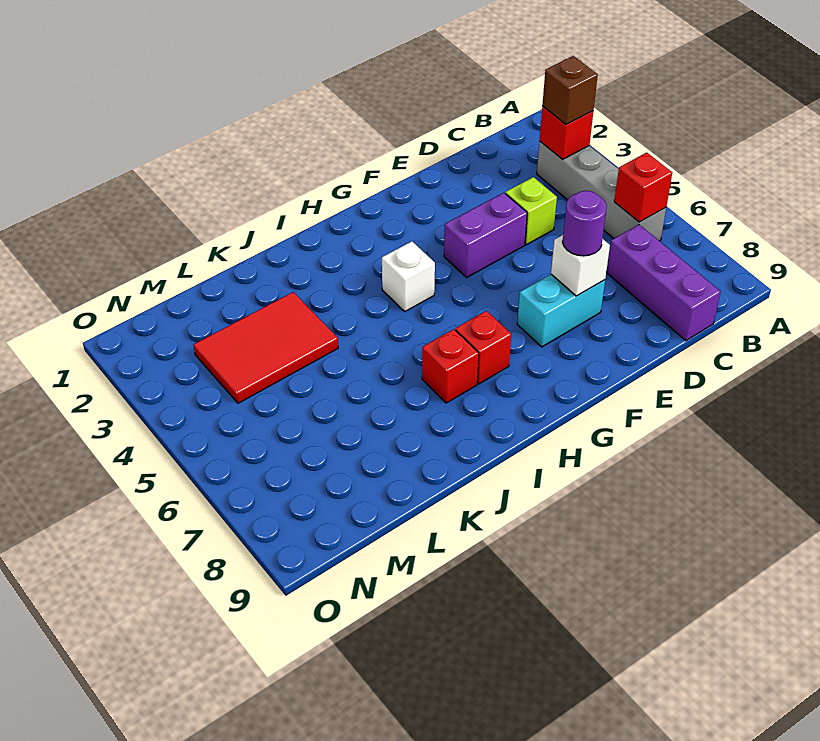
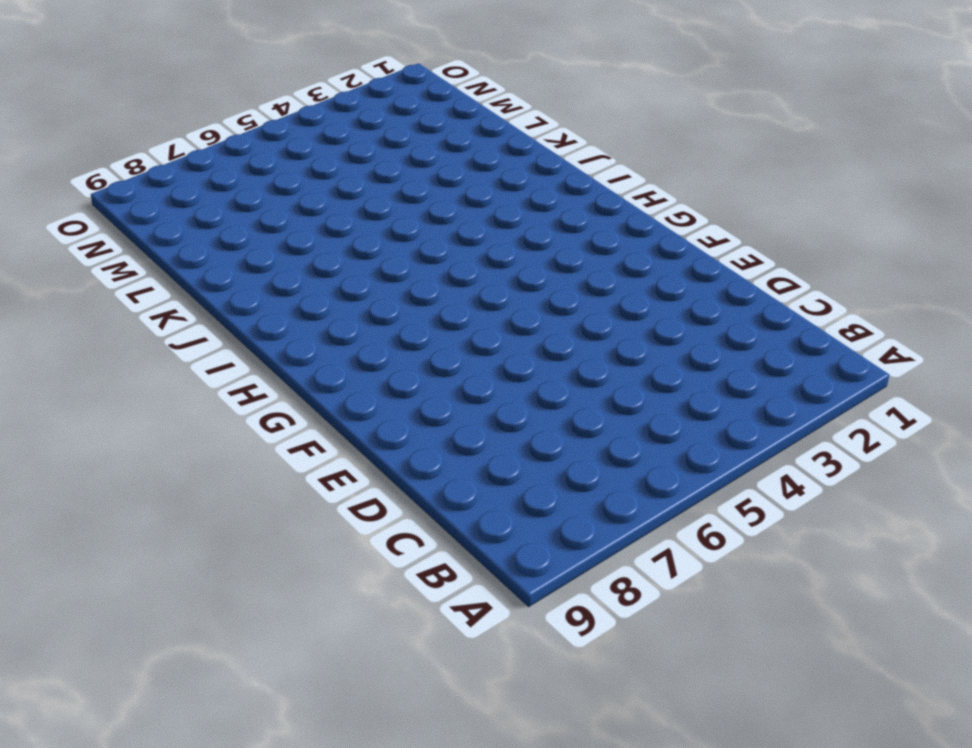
none -> grey 1x4 brick [537,141,666,241]
none -> purple 1x3 brick [607,225,721,341]
none -> lime 1x1 brick [505,177,557,245]

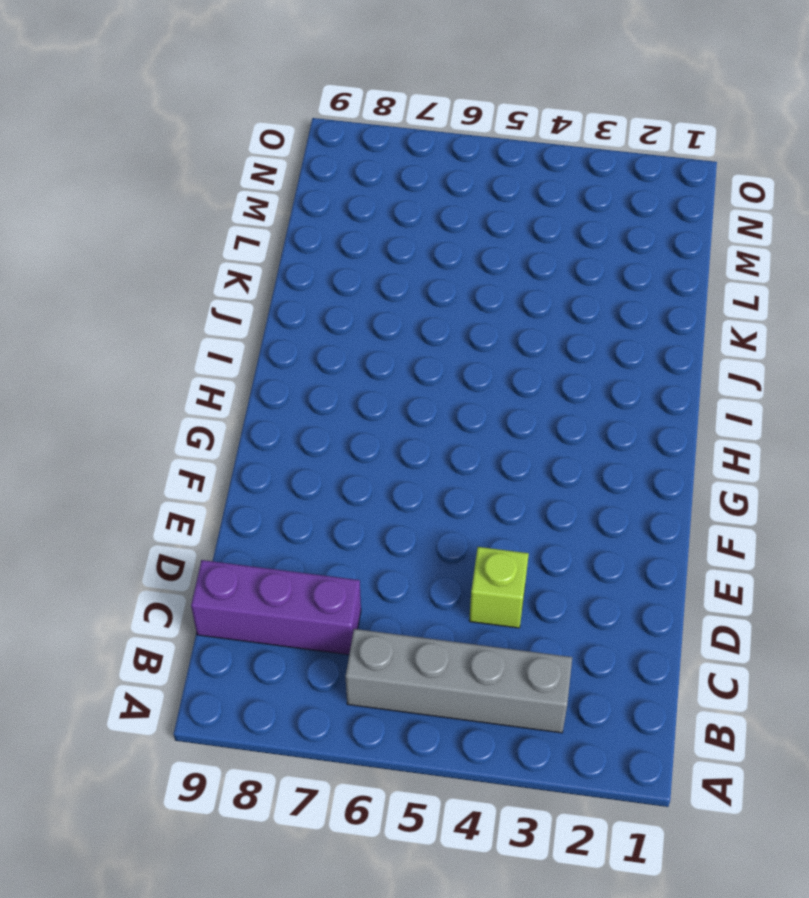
none -> purple 1x2 brick [444,193,527,277]
none -> cyan 1x2 brick [517,274,605,347]
none -> white 1x1 brick [382,241,435,311]

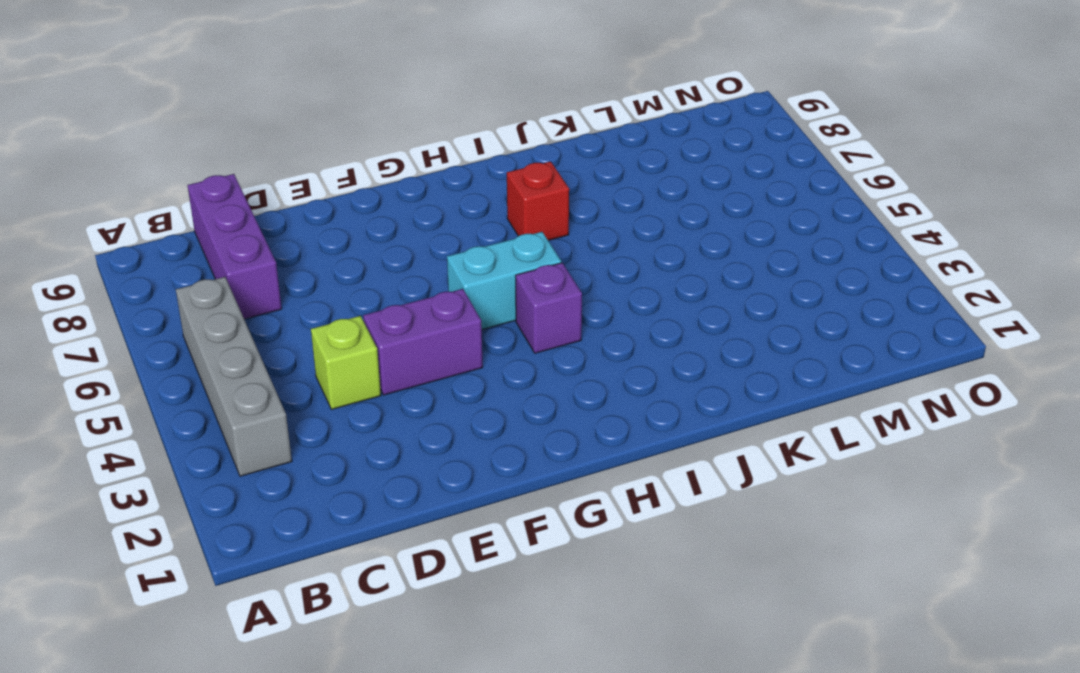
cyan 1x2 brick [447,232,561,329] -> cyan 1x2 brick moved to [517,274,605,347]
purple 1x1 brick [516,263,582,353] -> white 1x1 brick [382,241,435,311]
none -> red 1x1 brick [456,311,511,384]
none -> red 2x3 tile [194,292,338,403]
none -> red 1x1 brick [540,106,593,159]

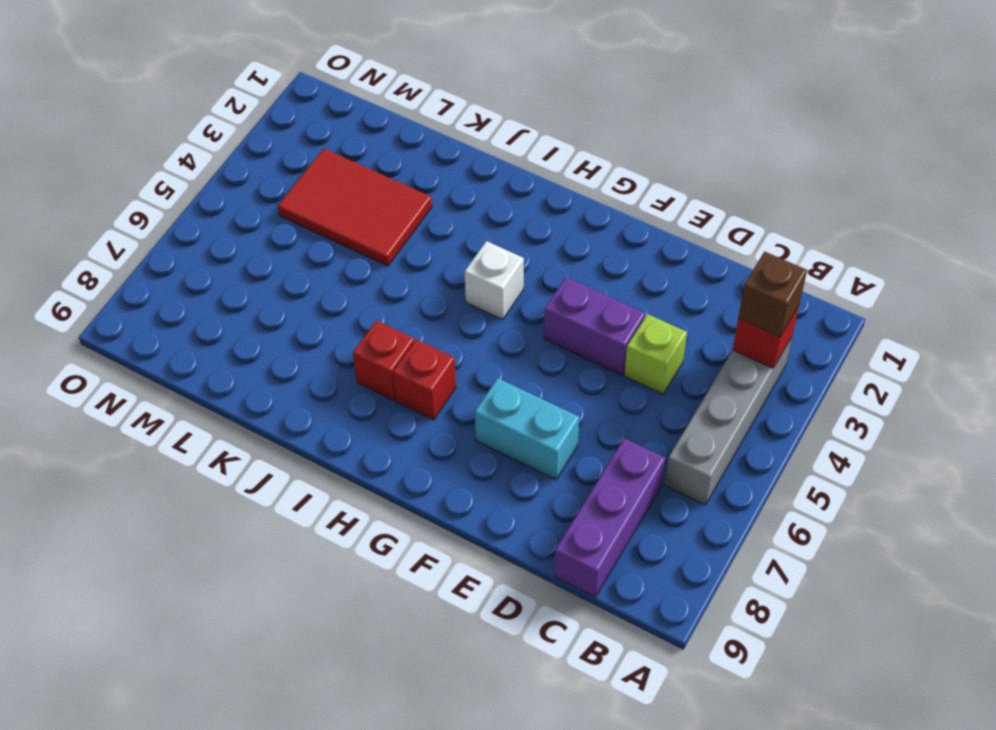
none -> red 1x1 brick [614,152,672,222]
none -> white 1x1 brick [551,235,610,296]
none -> purple 1x1 round brick [563,191,607,256]

